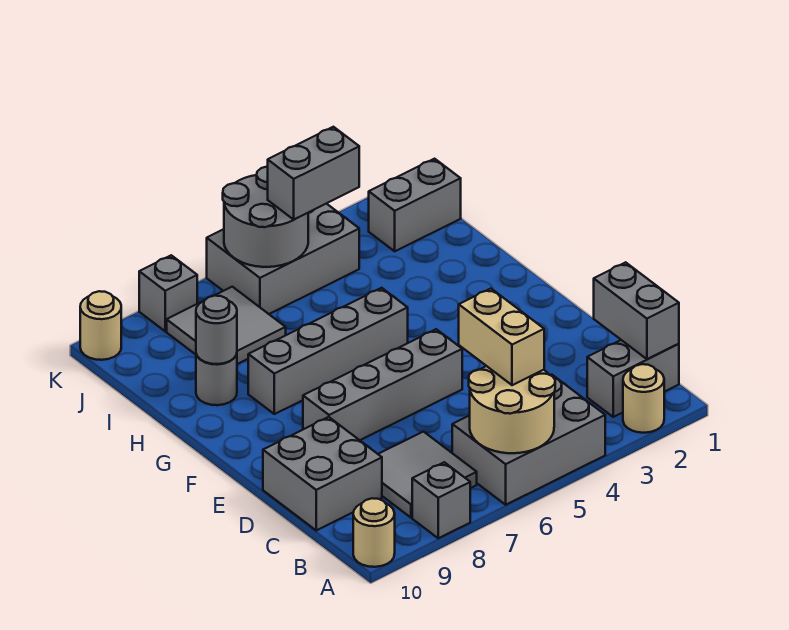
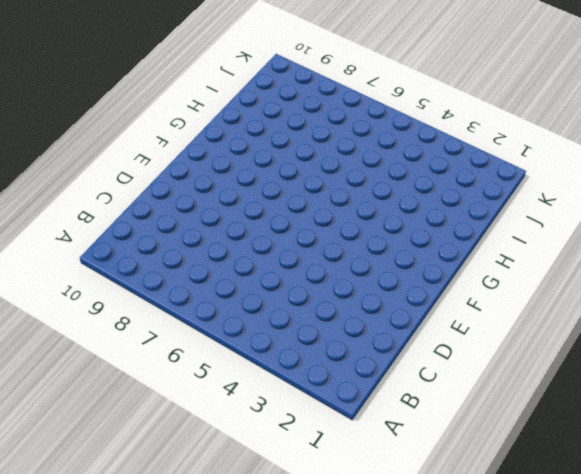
none -> tan 1x1 round brick [623,364,664,433]
none -> grey 2x3 brick [452,375,605,505]
none -> grey 1x1 brick [412,462,470,538]

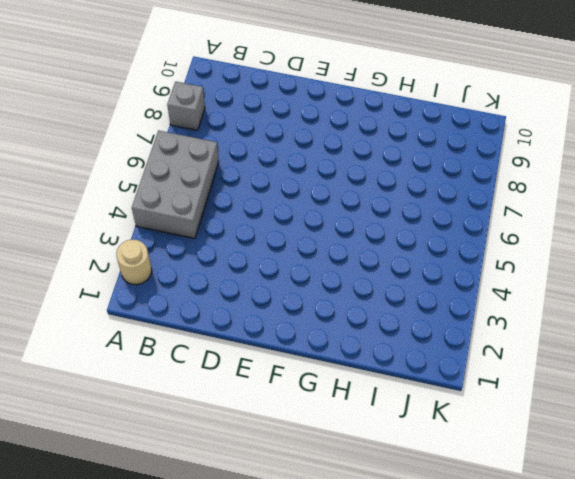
none -> tan 1x1 round brick [353,498,395,567]
none -> grey 1x2 brick [587,340,679,417]
none -> grey 2x2 tile [378,432,477,518]

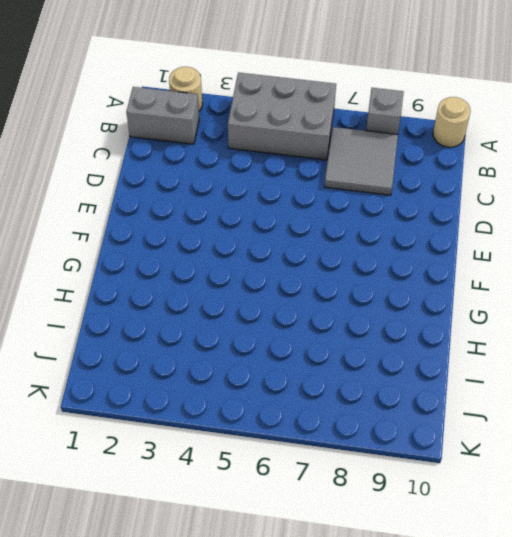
none -> grey 2x2 brick [263,417,382,530]
none -> grey 1x4 brick [303,329,462,440]
none -> grey 1x4 brick [248,288,408,414]

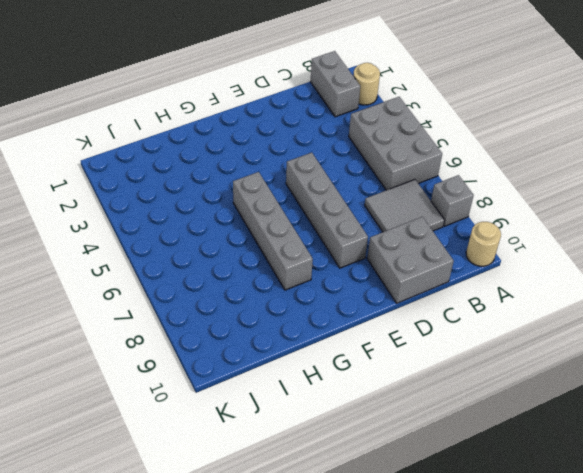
none -> grey 1x1 round brick [196,354,237,405]
none -> grey 2x2 tile [167,287,286,364]
none -> grey 1x2 brick [369,159,461,251]

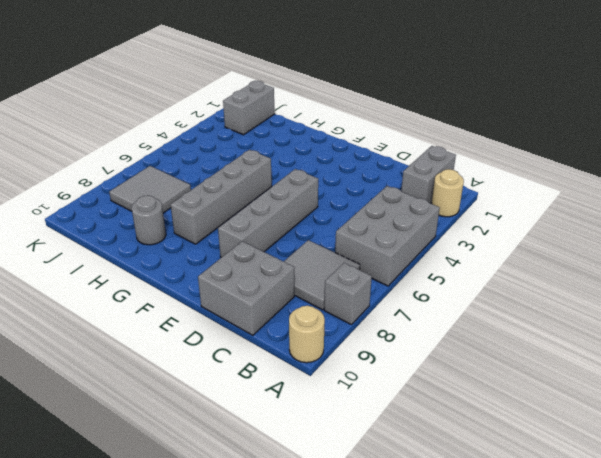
none -> grey 2x3 brick [207,204,359,314]
none -> grey 1x1 brick [139,255,197,331]
none -> tan 1x1 round brick [80,291,121,360]

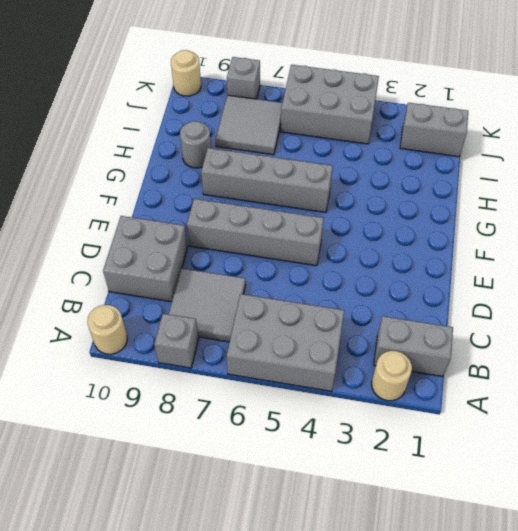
none -> tan 2x2 round brick [469,366,555,453]
none -> grey 1x2 brick [594,262,679,359]
none -> grey 1x1 round brick [196,295,237,364]

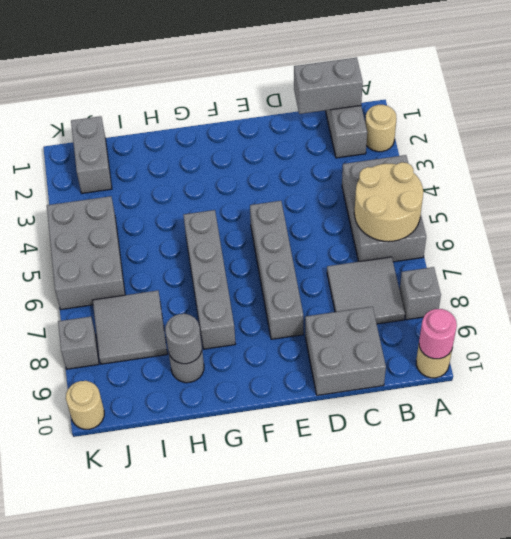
pink 1x1 round brick [419,309,457,359] -> none
none -> grey 2x2 round brick [223,166,308,267]
none -> tan 1x2 brick [459,289,544,385]
none -> grey 1x2 brick [268,127,359,219]

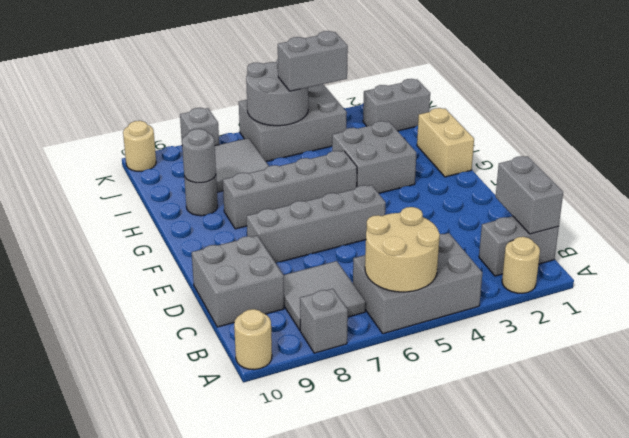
tan 1x2 brick [417,108,474,177] -> tan 1x2 brick moved to [459,289,544,385]
grey 2x2 brick [332,121,416,193] -> none

